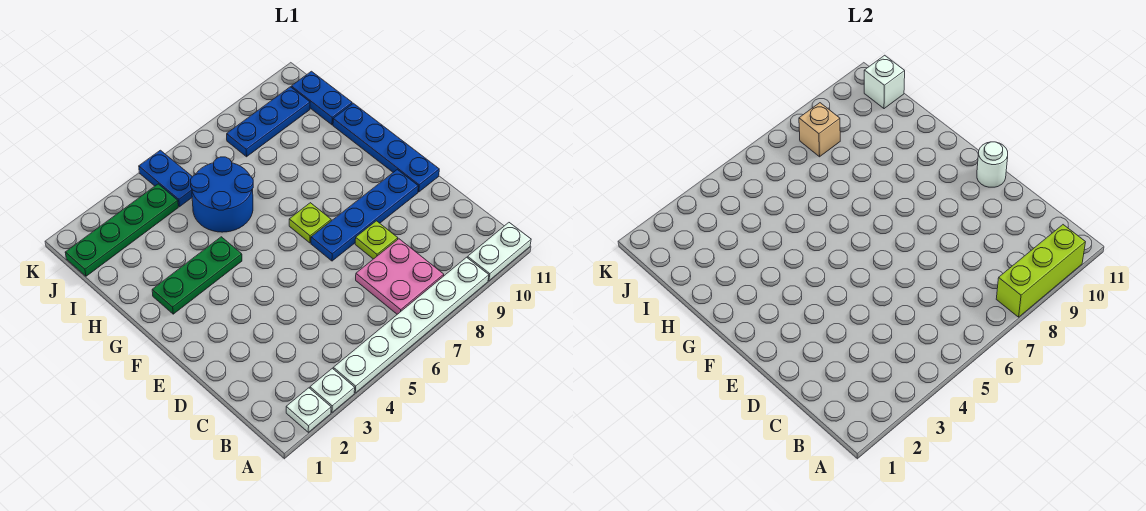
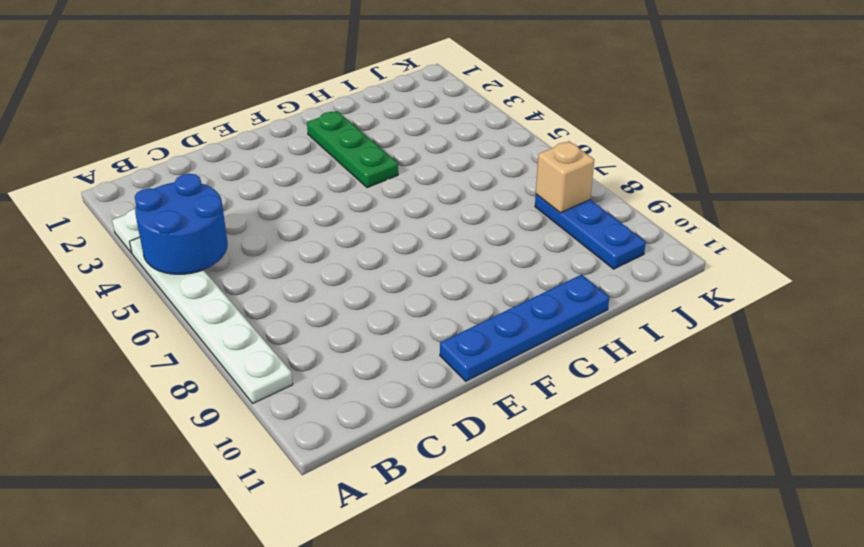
blue 2x2 round brick [135,174,228,274] -> blue 2x2 round brick moved to [191,157,253,232]
none -> white 1x1 plate [286,388,331,432]
none -> white 1x2 plate [467,223,531,281]
none -> pink 2x2 plate [356,239,444,314]

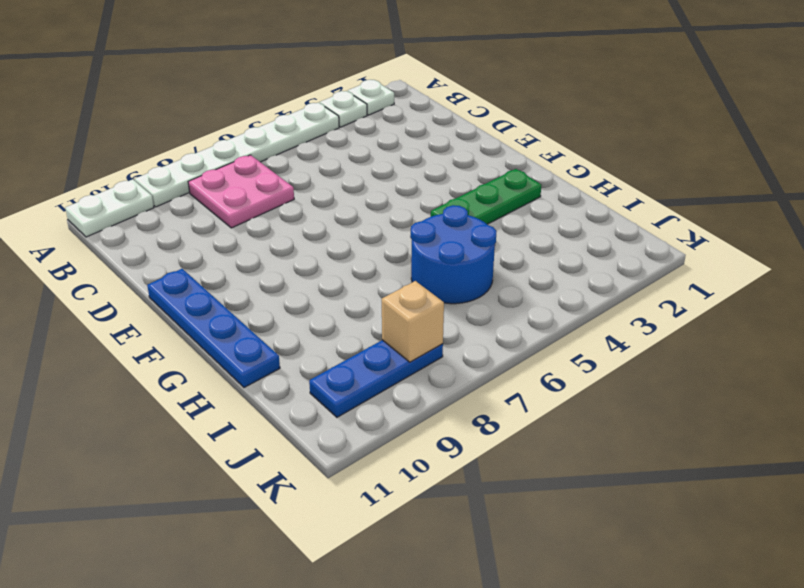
none -> lime 1x1 plate [355,221,398,259]
none -> blue 1x4 plate [311,170,418,261]
none -> lime 1x1 plate [289,203,331,243]

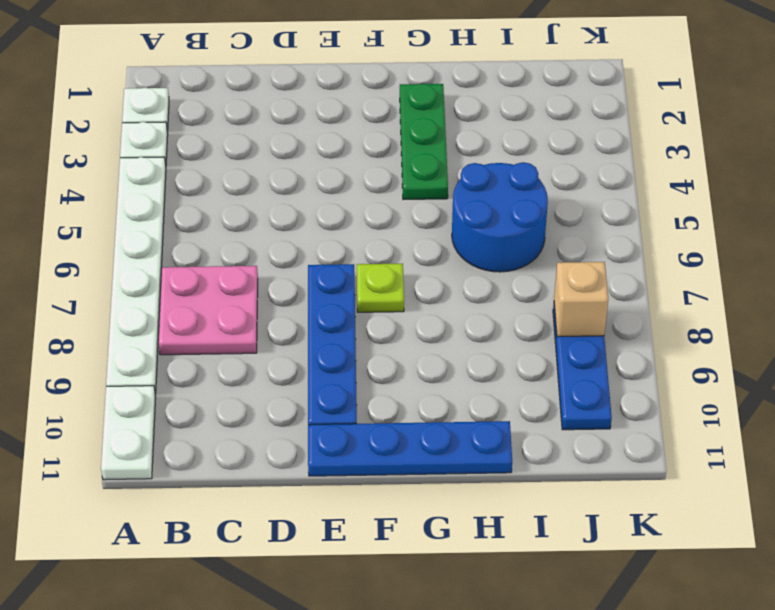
none -> lime 1x1 plate [355,221,398,259]
none -> blue 1x2 plate [291,71,352,125]
none -> green 1x4 plate [65,184,178,276]

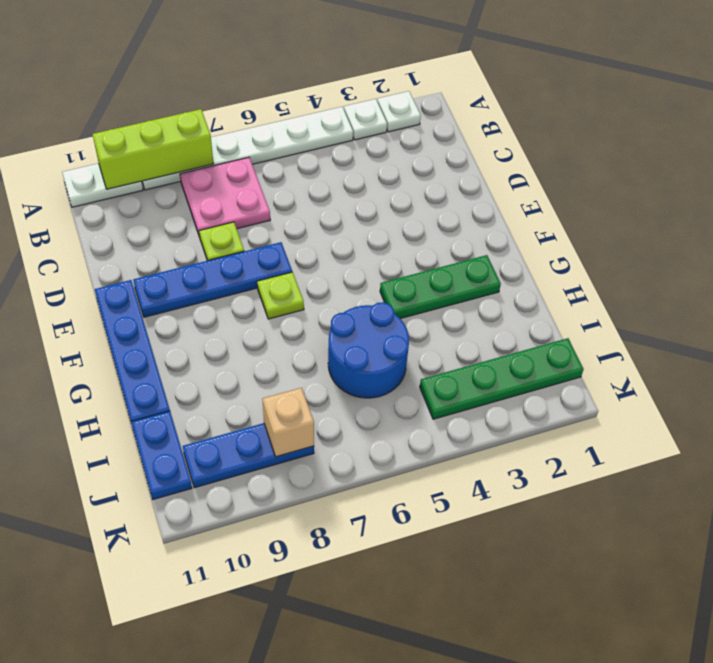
none -> blue 1x2 plate [139,150,192,207]
none -> white 1x1 round brick [977,142,1008,187]
none -> white 1x1 brick [864,55,905,109]

